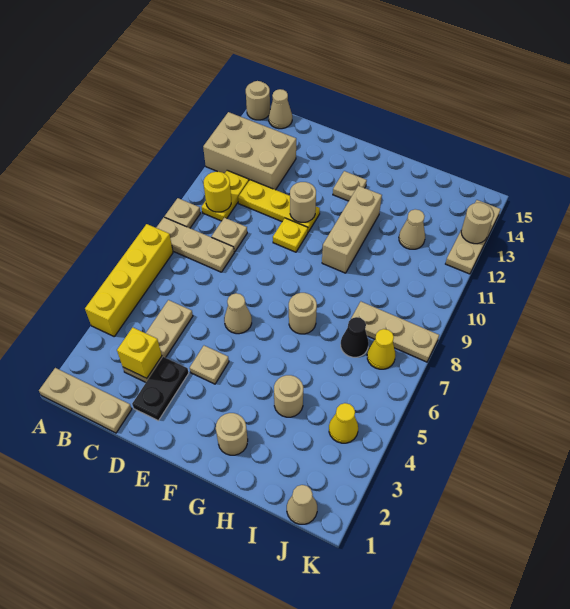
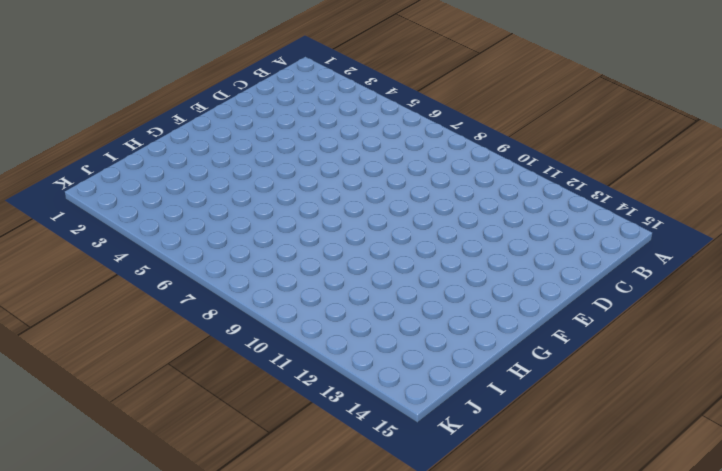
none -> tan 1x3 plate [39,368,132,433]
none -> yellow 1x4 brick [85,224,173,336]
none -> tan 1x3 plate [156,217,234,272]
none -> tan 1x1 plate [165,198,200,228]

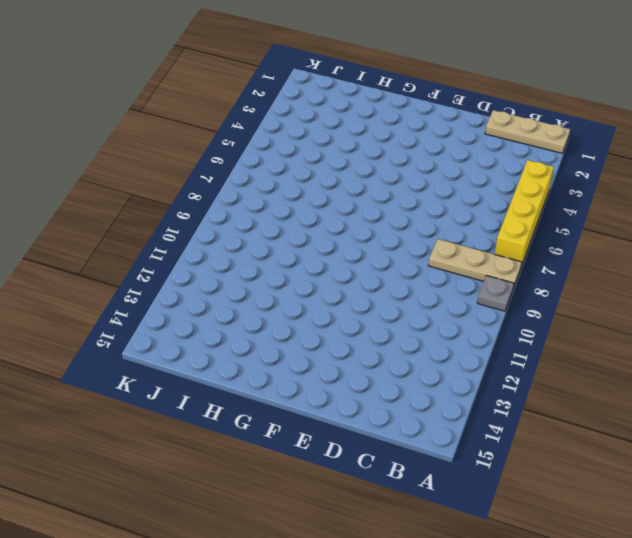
grey 1x1 plate [477,276,514,311] -> tan 1x1 plate [165,198,200,228]
none -> tan 2x3 brick [203,112,296,190]
none -> tan 1x1 round brick [246,81,270,120]
none -> yellow 1x2 plate [202,170,249,221]
none -> tan 1x1 cone [269,89,292,129]

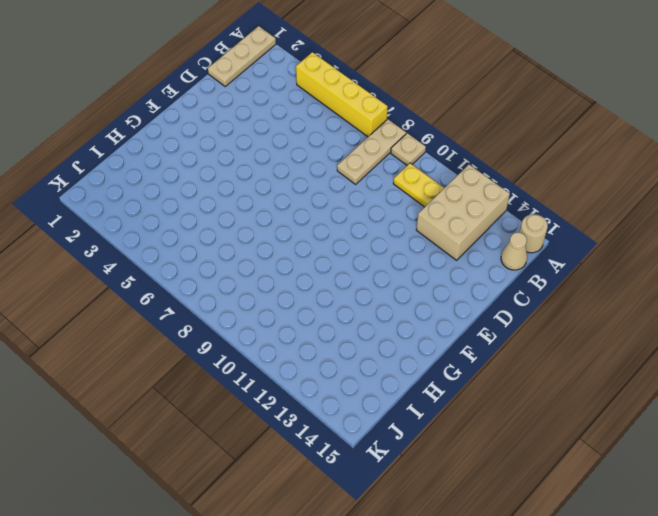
none -> tan 1x3 plate [123,300,193,382]
none -> tan 1x1 plate [212,218,247,252]
none -> yellow 1x3 plate [238,180,320,232]
none -> black 1x2 plate [132,357,189,421]

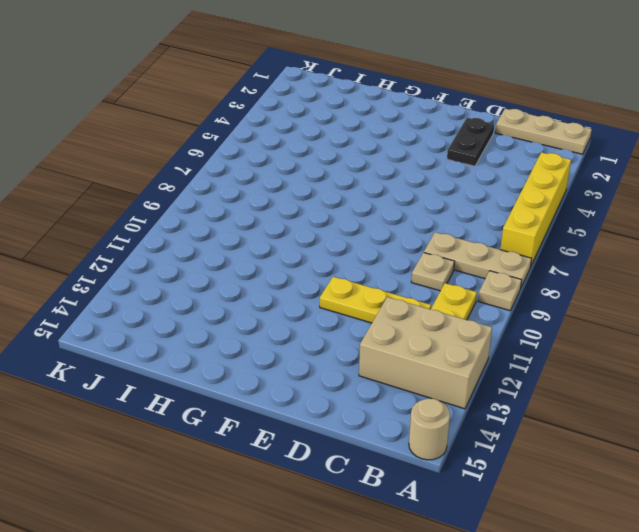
none -> tan 1x1 cone [269,89,292,129]
none -> tan 1x3 plate [123,300,193,382]
none -> tan 1x1 plate [190,346,229,384]
none -> tan 1x1 cone [224,293,252,334]

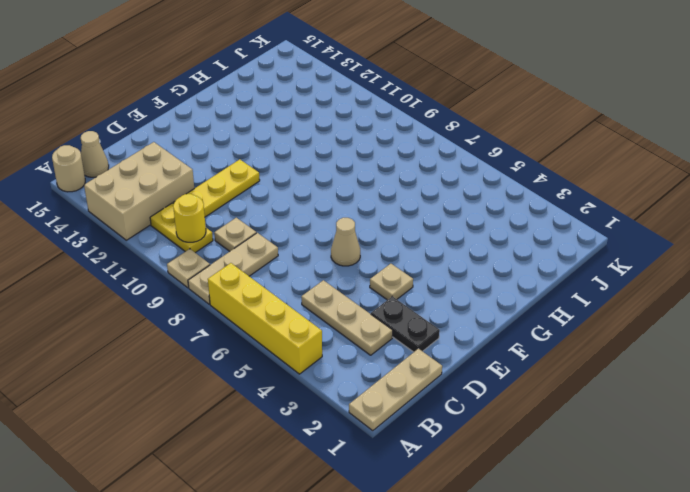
none -> yellow 1x1 plate [273,218,308,252]
none -> tan 1x1 plate [333,171,367,201]
none -> tan 1x1 round brick [216,413,248,455]
none -> tan 1x1 round brick [289,293,317,334]

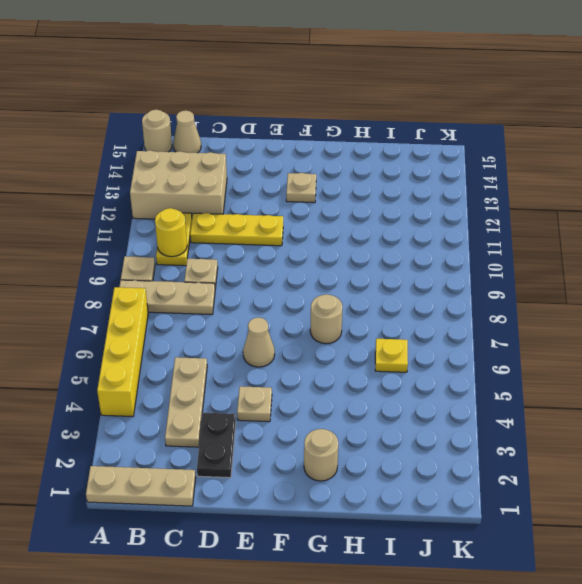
yellow 1x1 plate [375,339,408,372] -> yellow 1x1 plate moved to [273,218,308,252]
none -> tan 1x3 brick [322,186,382,273]
none -> tan 1x1 round brick [274,375,303,417]
none -> black 1x1 cone [341,317,369,357]
none -> tan 1x3 plate [351,302,439,362]

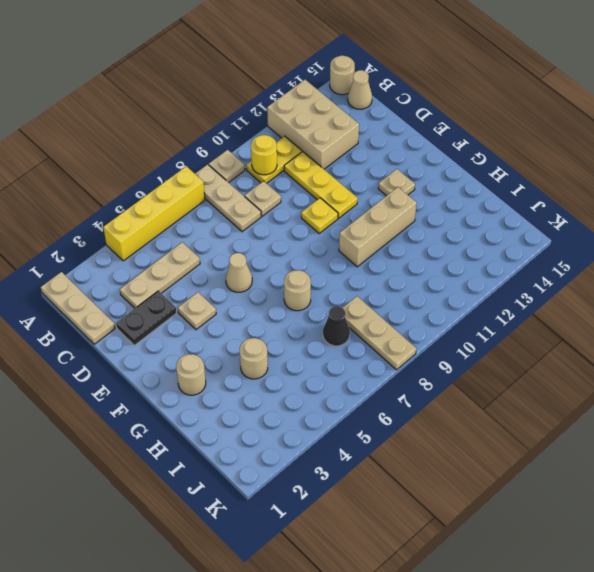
none -> tan 1x1 cone [399,209,425,249]
none -> tan 1x1 cone [287,485,317,524]
none -> yellow 1x1 cone [329,403,358,443]
none -> yellow 1x1 cone [367,329,396,369]

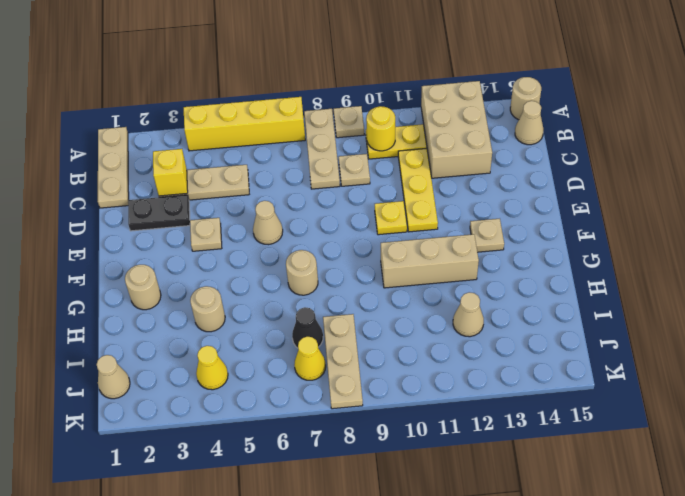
none -> tan 1x3 plate [446,200,501,274]
none -> tan 1x1 round brick [290,182,316,222]
none -> tan 1x1 round brick [461,203,494,244]

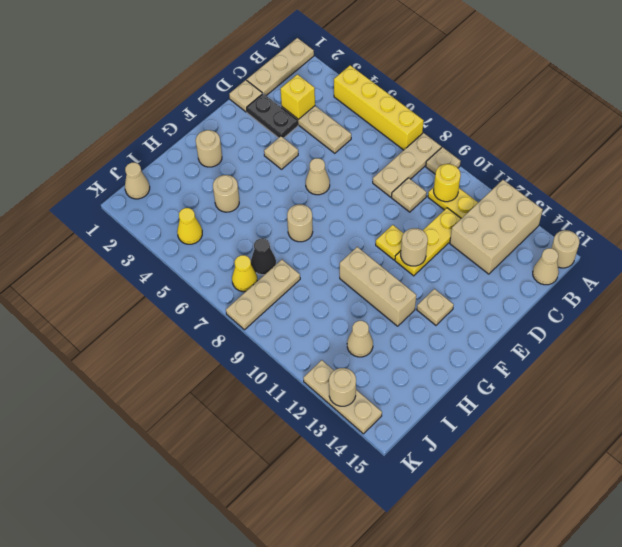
tan 1x1 plate [229,80,262,112] -> none

